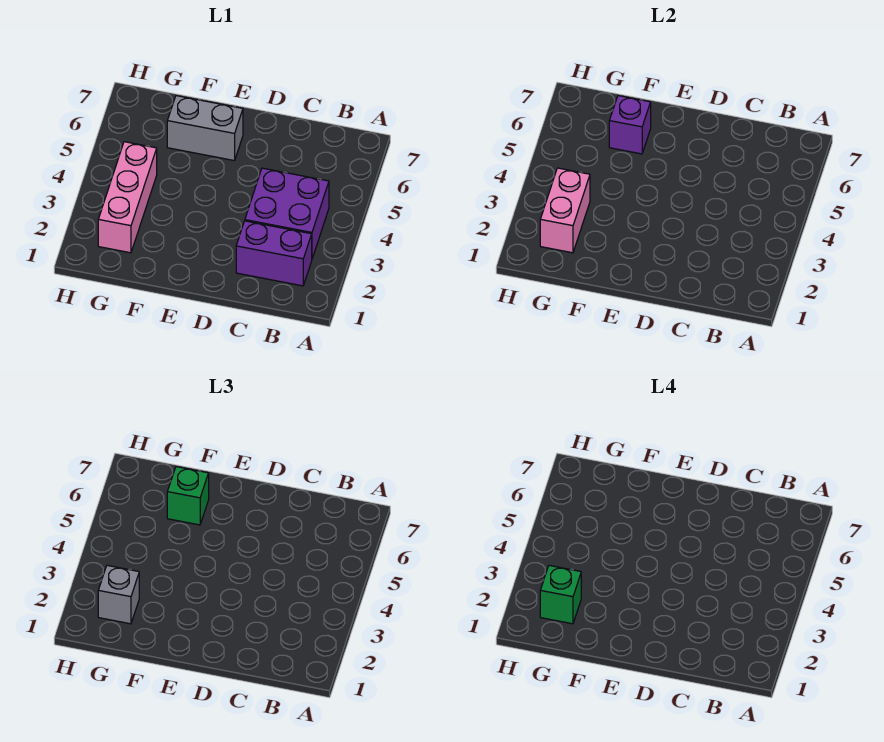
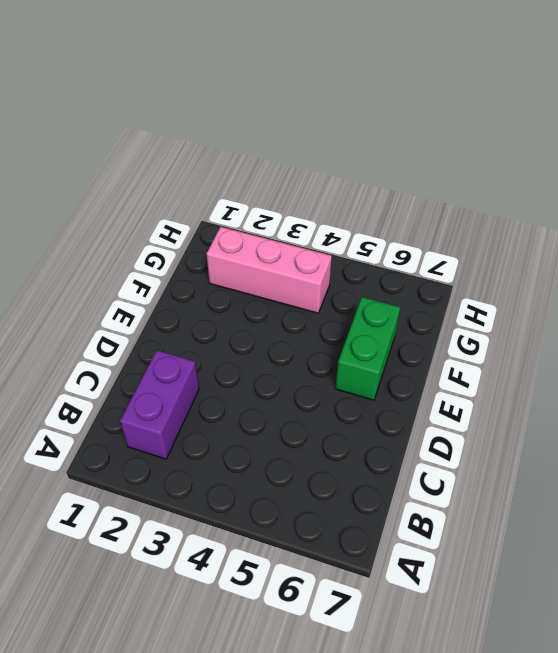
green 1x2 brick [335,297,400,400] -> grey 1x2 brick [167,96,243,161]
none -> purple 2x2 brick [245,168,329,258]
none -> purple 1x1 brick [609,96,651,154]

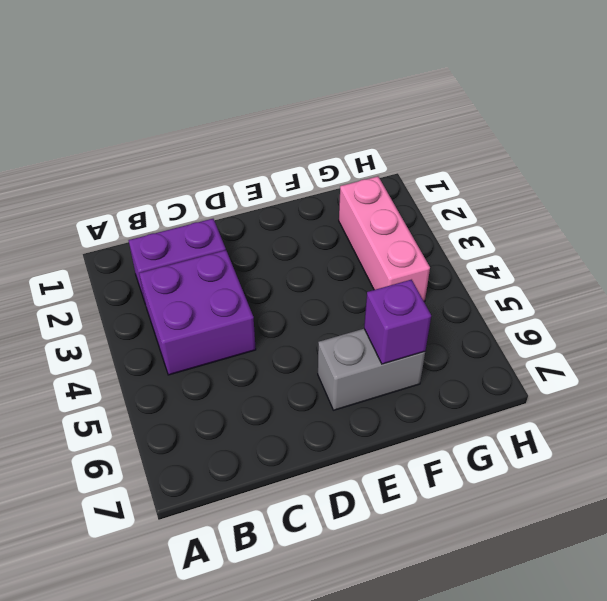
none -> pink 1x2 brick [540,168,590,253]
none -> green 1x1 brick [167,467,209,525]

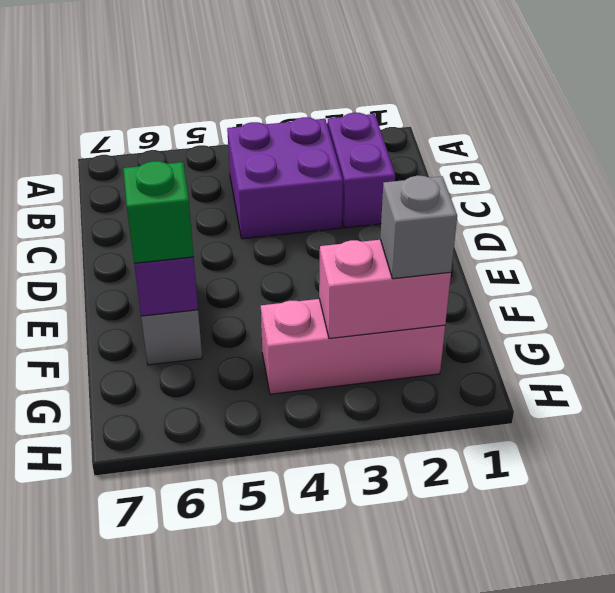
none -> green 1x1 brick [540,565,581,624]

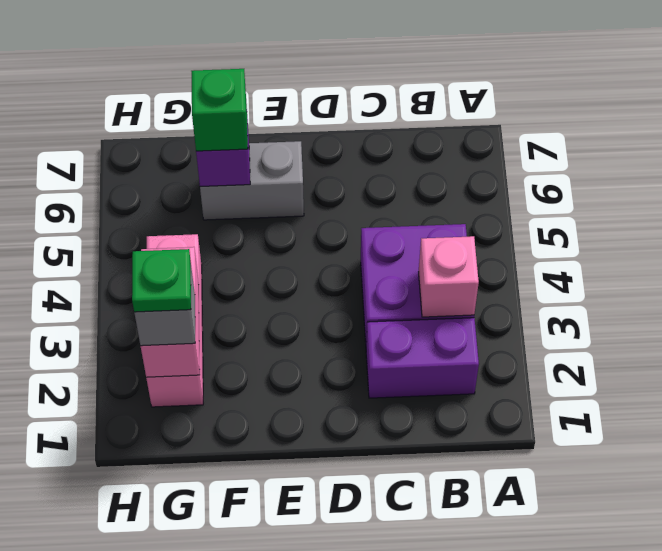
pink 1x1 brick [419,236,479,317] -> none
green 1x1 plate [132,249,191,312] -> green 1x1 brick [540,565,581,624]

